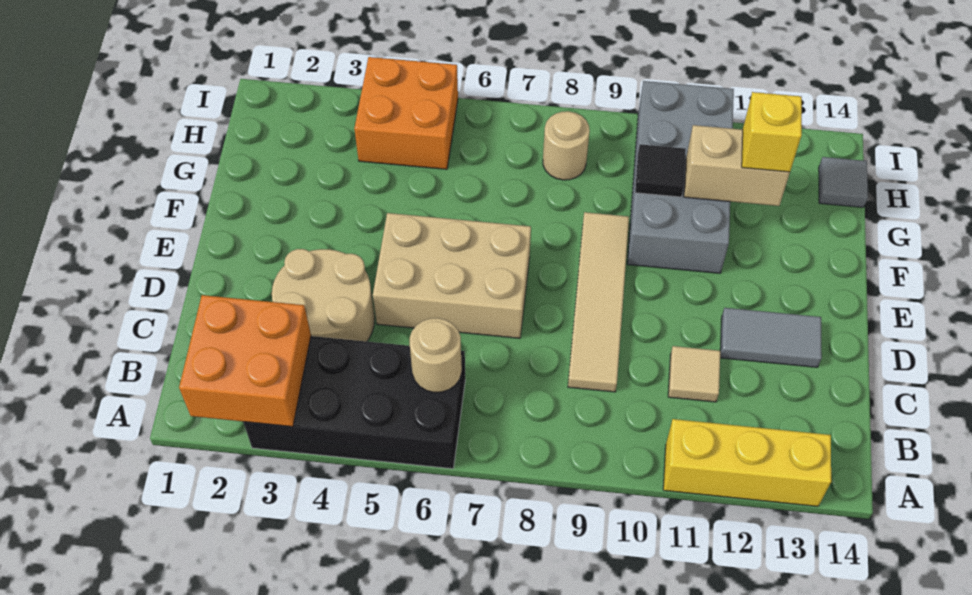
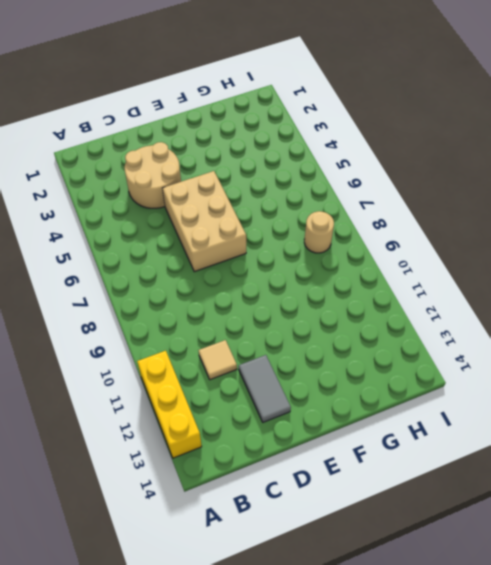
none -> black 2x4 brick [243,336,465,469]
none -> tan 1x4 tile [568,212,629,392]
none -> grey 2x4 brick [627,81,734,273]

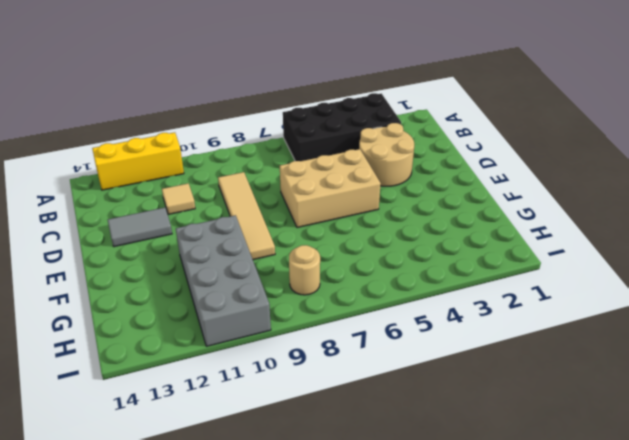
none -> orange 2x2 brick [354,57,458,169]
none -> grey 1x1 tile [819,157,868,207]
none -> orange 2x2 brick [179,295,311,427]

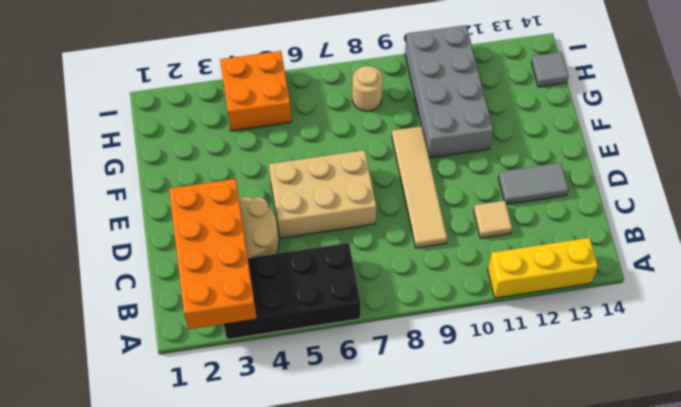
orange 2x4 brick [169,179,257,329] -> orange 2x2 brick [179,295,311,427]
none -> tan 1x1 round brick [410,318,462,392]
none -> black 1x1 tile [635,144,686,197]
none -> tan 1x2 brick [684,125,790,206]

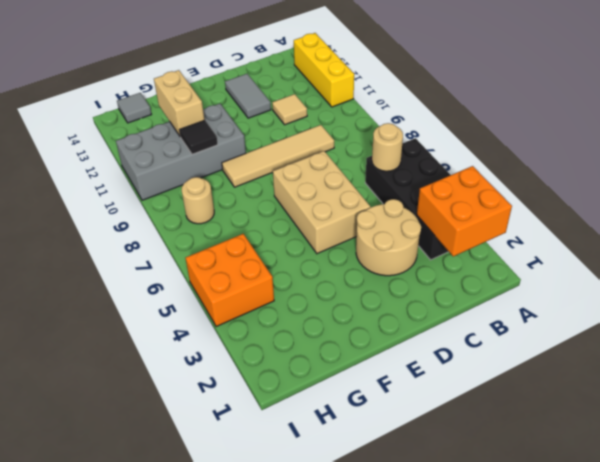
none -> yellow 1x1 brick [742,92,802,172]

